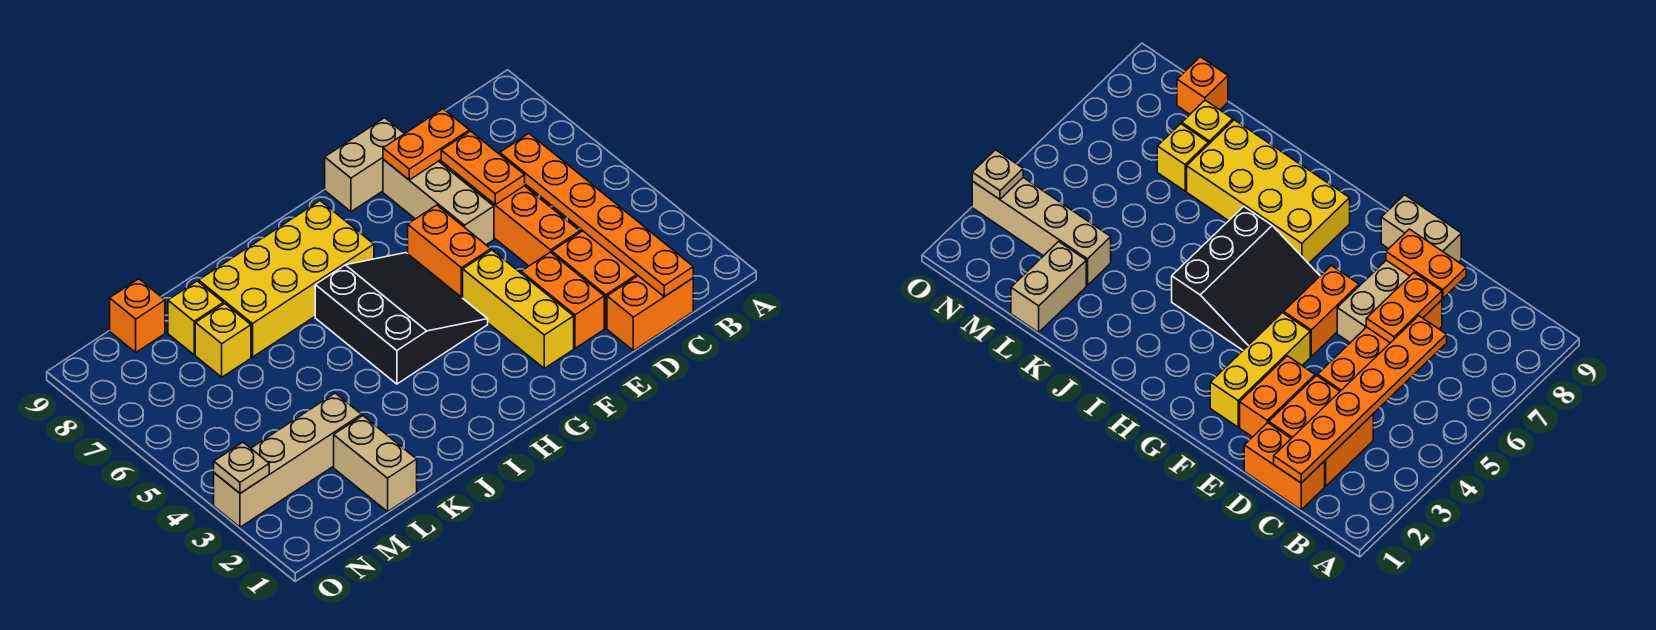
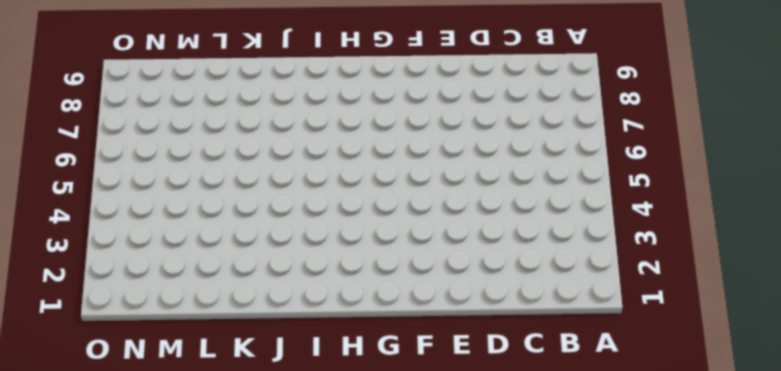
none -> orange 1x2 brick [607,276,693,351]
none -> orange 2x2 brick [552,231,638,328]
none -> orange 1x4 brick [441,162,580,266]

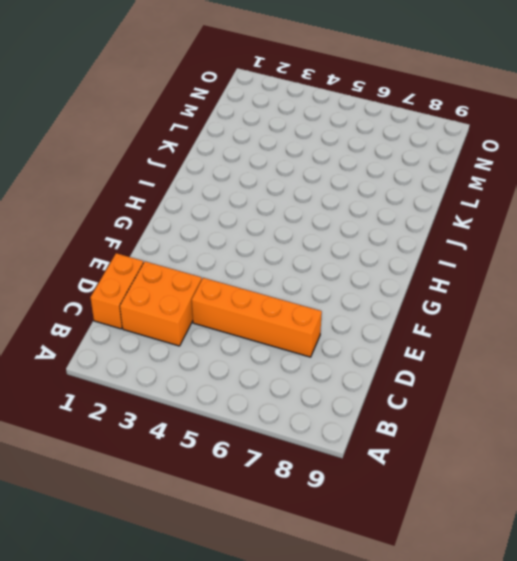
none -> orange 1x2 brick [521,252,604,348]
none -> tan 1x3 brick [383,159,494,245]
none -> tan 1x2 brick [325,118,404,212]

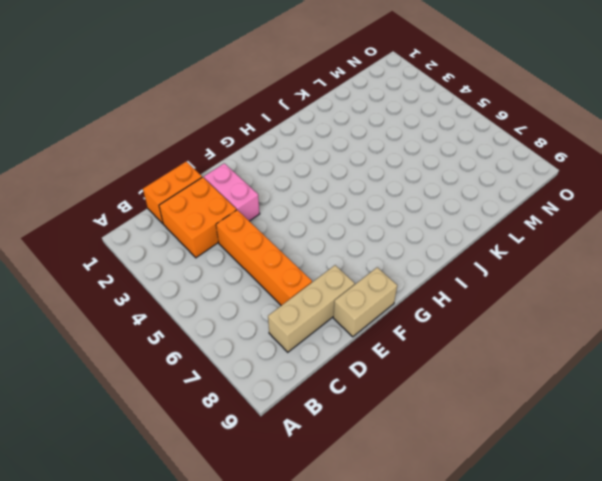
tan 1x3 brick [268,265,355,352] -> tan 1x3 brick turned to [383,159,494,245]
pink 1x2 brick [204,163,260,221] -> orange 1x2 brick [521,252,604,348]
none -> yellow 1x3 brick [463,250,574,368]
none -> orange 1x2 brick [408,205,491,298]
none -> black 3x3 slope [315,253,488,384]

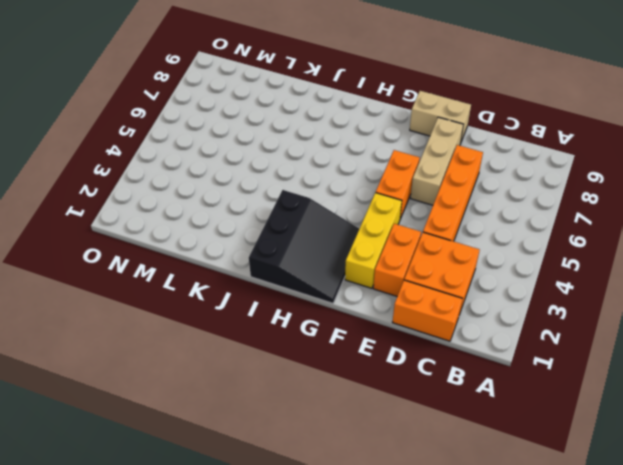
black 3x3 slope [249,190,359,303] -> black 3x3 slope moved to [315,253,488,384]
none -> yellow 2x4 brick [199,201,374,357]
none -> tan 1x2 brick [334,416,417,512]
none -> tan 1x4 brick [214,393,362,527]

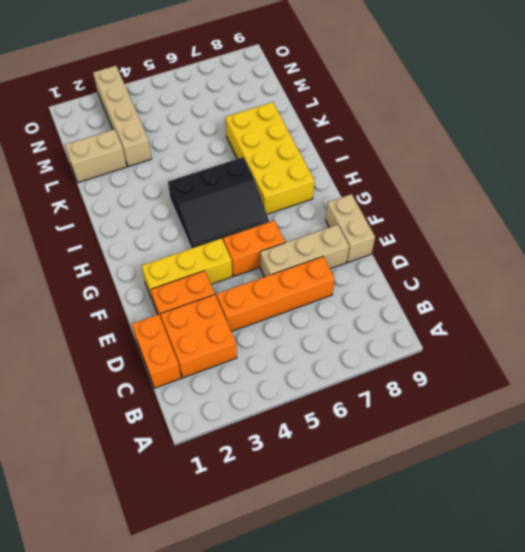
none -> yellow 1x1 brick [195,304,251,377]
none -> yellow 1x1 brick [168,281,223,355]
none -> orange 1x1 brick [110,279,165,352]

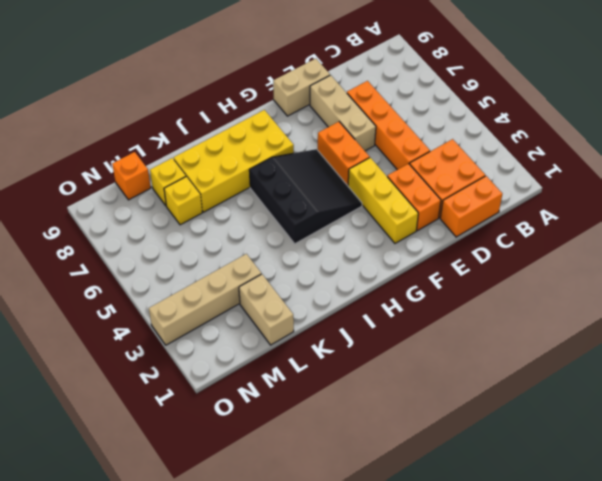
none -> orange 1x6 plate [500,134,693,297]
none -> orange 1x2 plate [441,131,525,205]
none -> orange 1x2 plate [383,109,469,180]

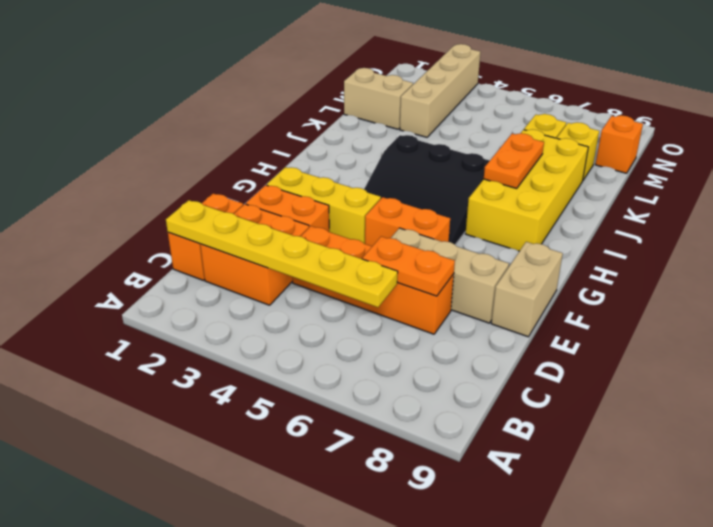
yellow 1x6 plate [166,200,398,307] -> orange 1x6 plate [500,134,693,297]
orange 1x2 plate [484,133,544,188] -> orange 1x2 plate moved to [383,109,469,180]
none -> tan 1x1 plate [214,442,269,493]

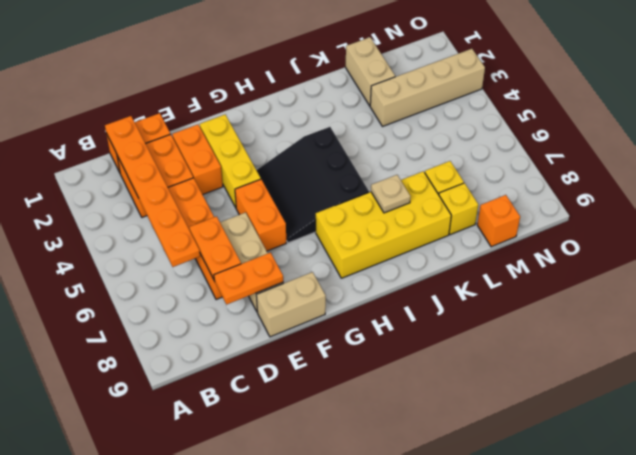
tan 1x1 plate [371,175,411,213] -> tan 1x1 plate moved to [214,442,269,493]

